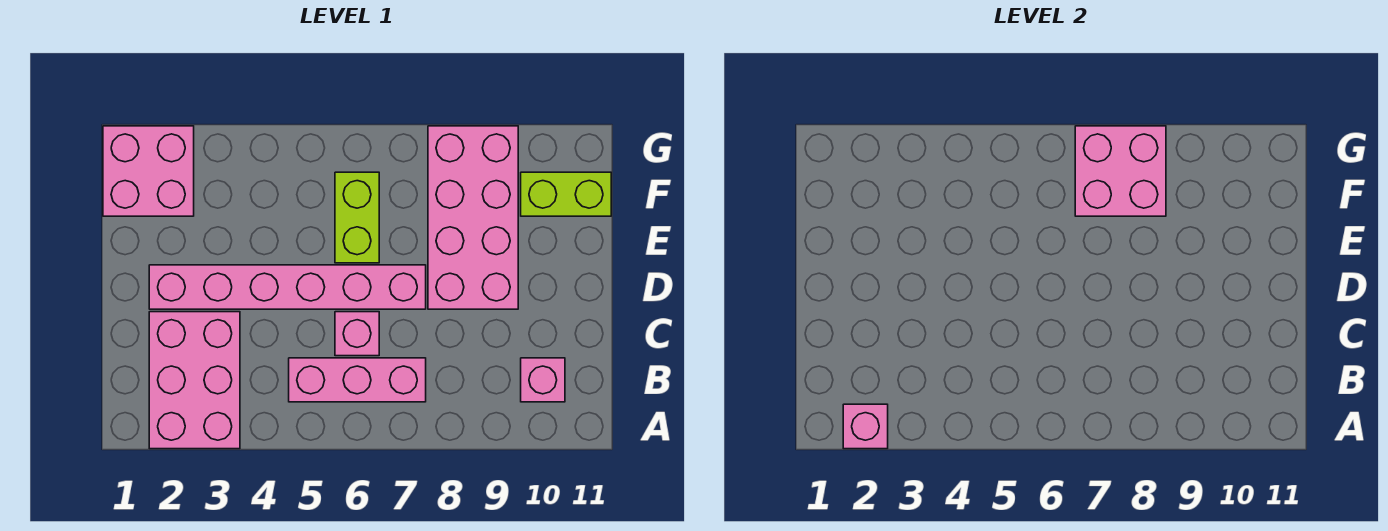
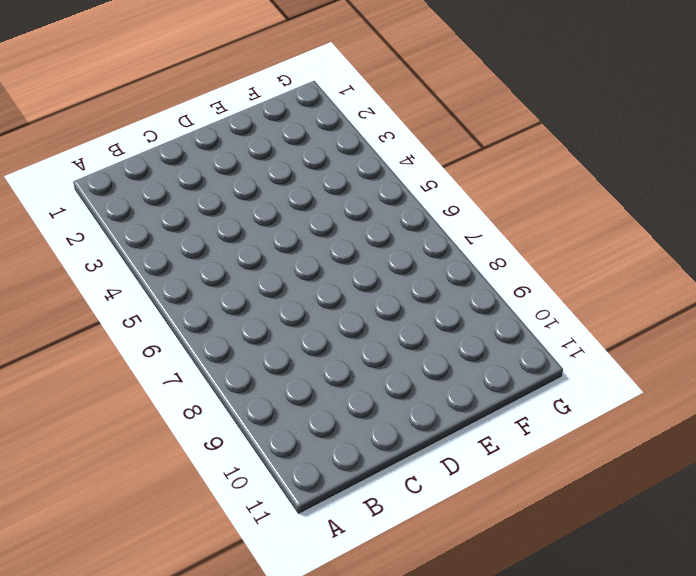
none -> pink 2x3 brick [149,312,240,449]
none -> pink 1x3 brick [289,358,426,402]

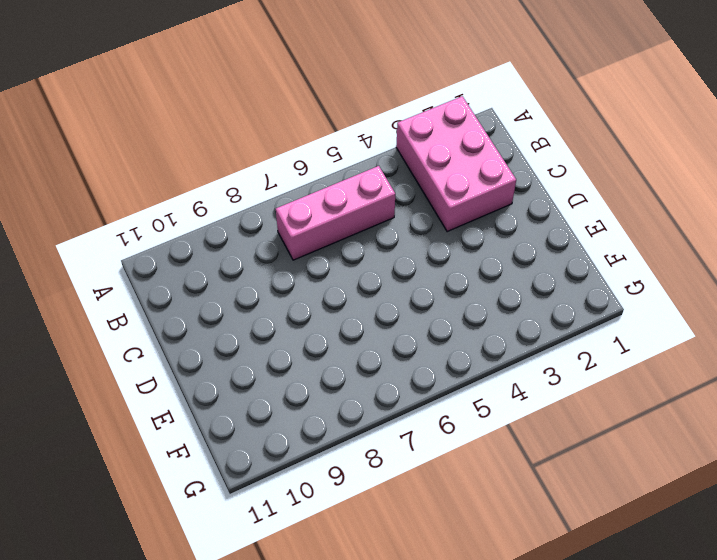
none -> pink 1x1 brick [521,358,565,402]
none -> pink 1x1 brick [335,312,379,356]

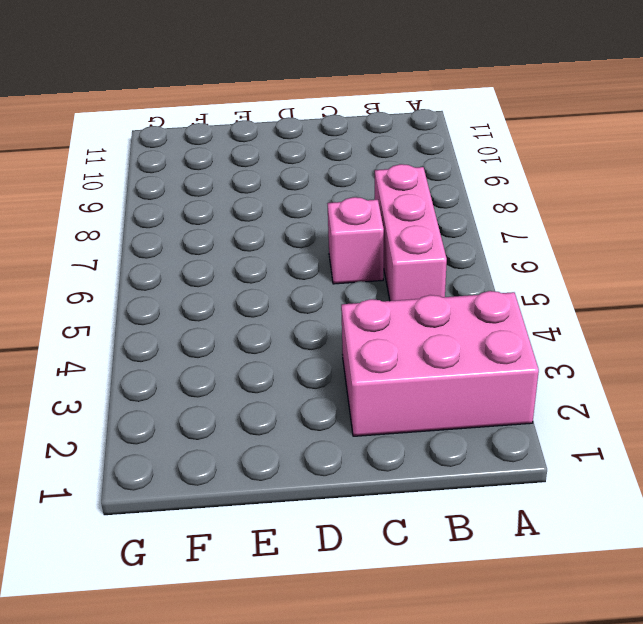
none -> pink 1x1 brick [521,358,565,402]
none -> pink 1x6 brick [149,265,426,309]

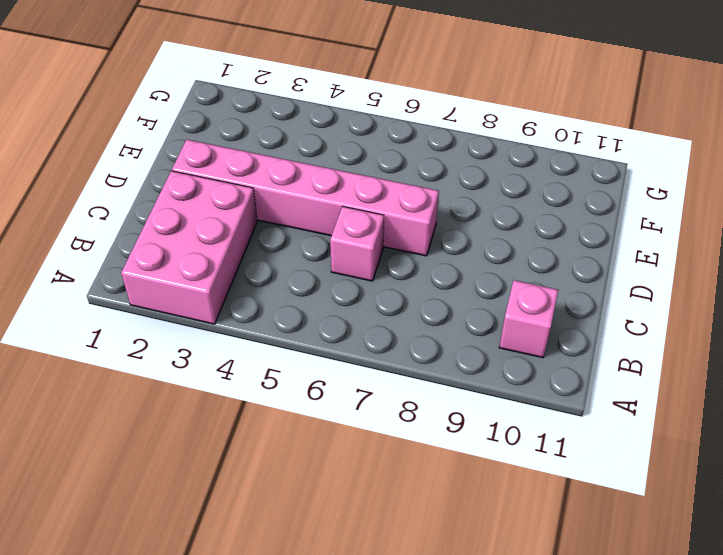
none -> pink 1x3 brick [289,358,426,402]
none -> pink 2x4 brick [428,126,518,309]

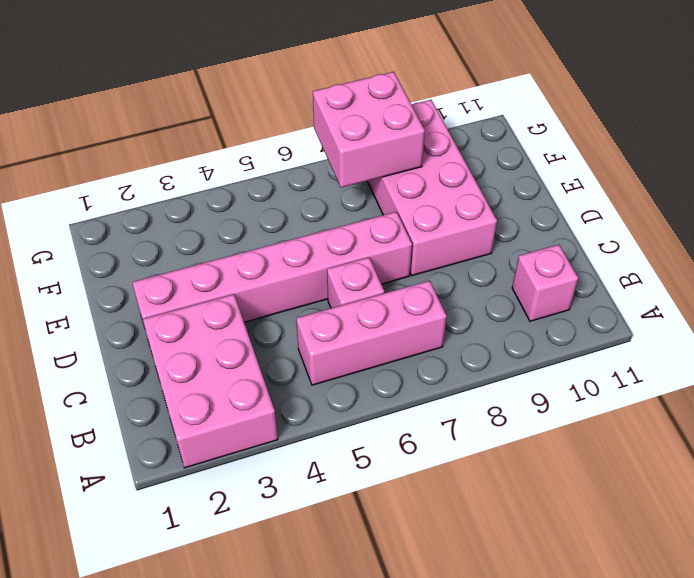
none -> lime 1x2 brick [335,172,379,263]
none -> pink 2x2 brick [103,126,194,216]

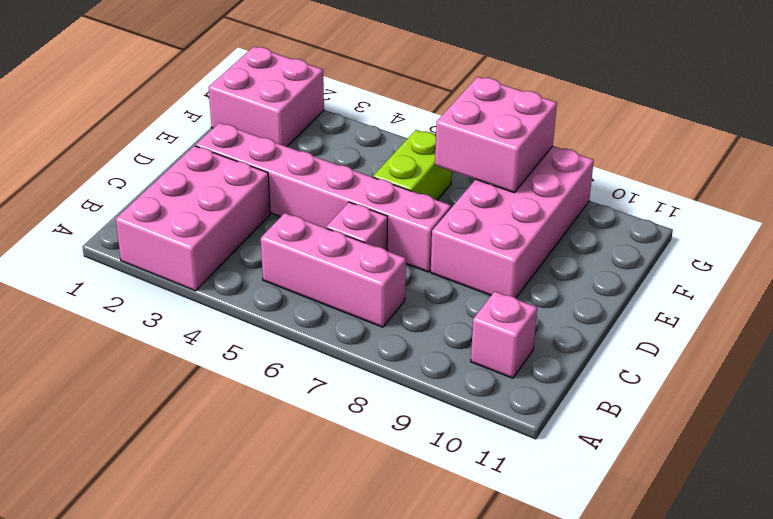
none -> lime 1x2 brick [521,172,611,216]
none -> pink 1x1 brick [843,404,888,449]

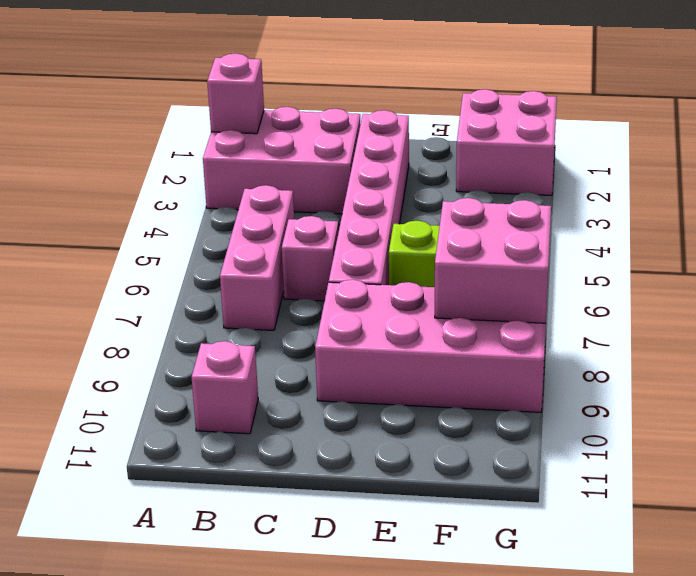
none -> lime 1x2 brick [521,172,611,216]

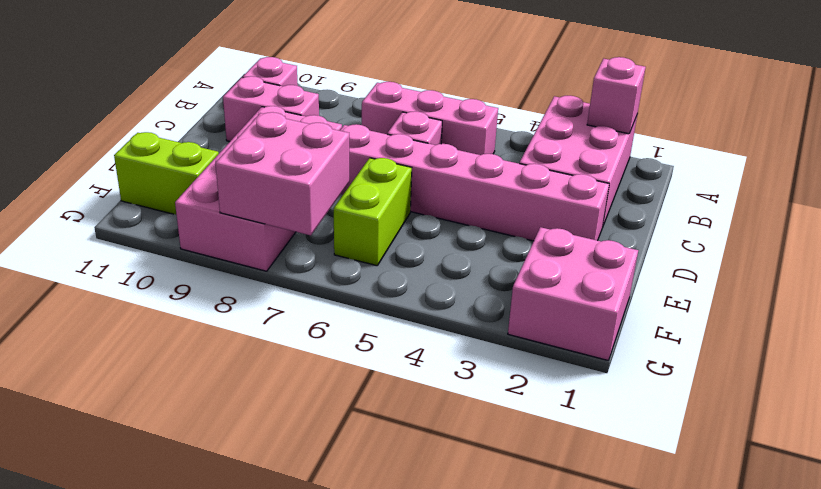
pink 1x2 brick [223,76,319,142] -> none

